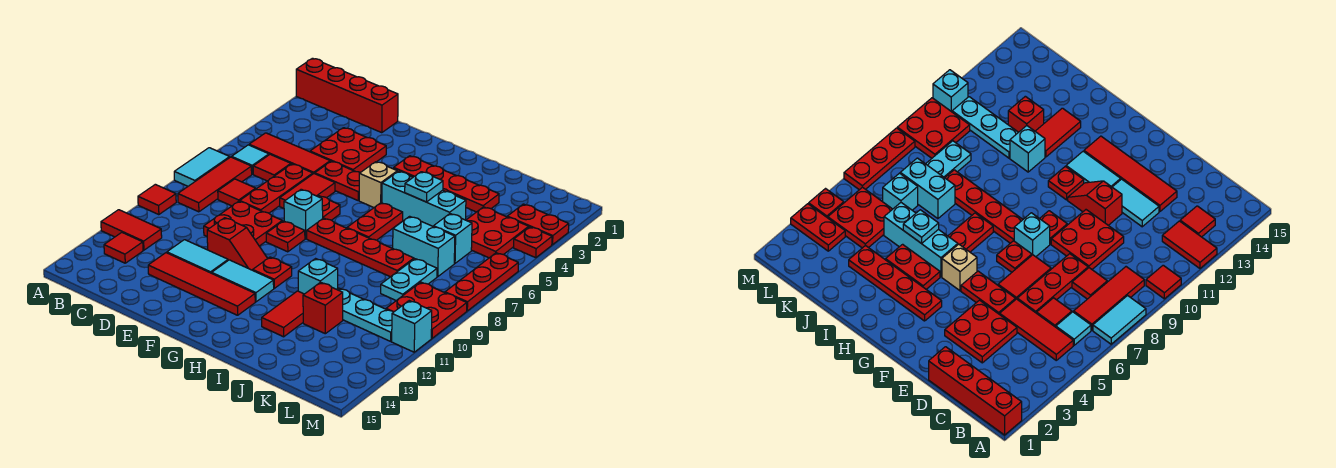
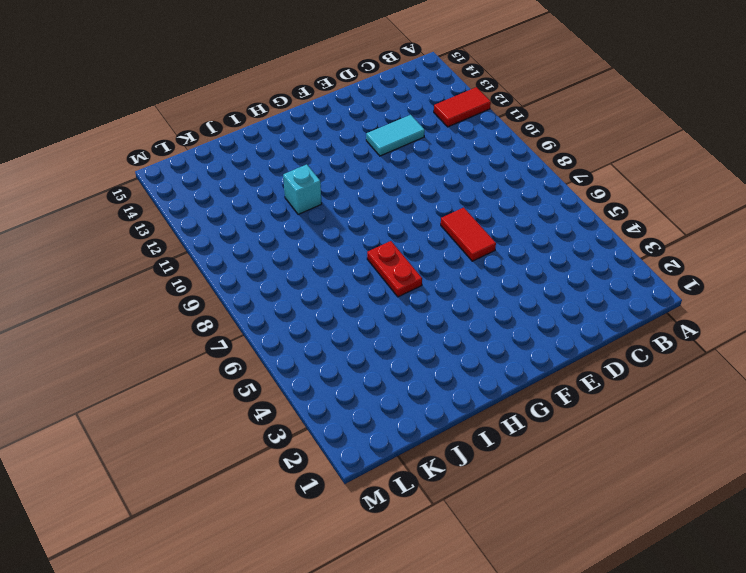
none -> red 1x4 brick [296,58,398,133]
none -> cyan 1x2 tile [174,148,230,186]
none -> red 1x1 tile [138,184,176,215]
none -> red 1x3 tile [249,133,330,174]

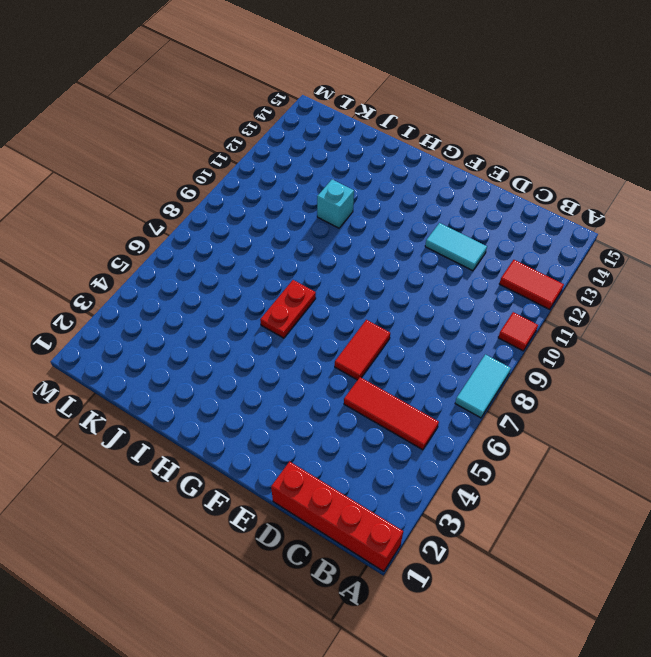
none -> cyan 1x1 tile [232,145,269,174]
none -> red 1x3 tile [178,157,252,212]
none -> red 1x1 tile [104,233,143,263]
none -> red 1x1 tile [253,154,291,181]

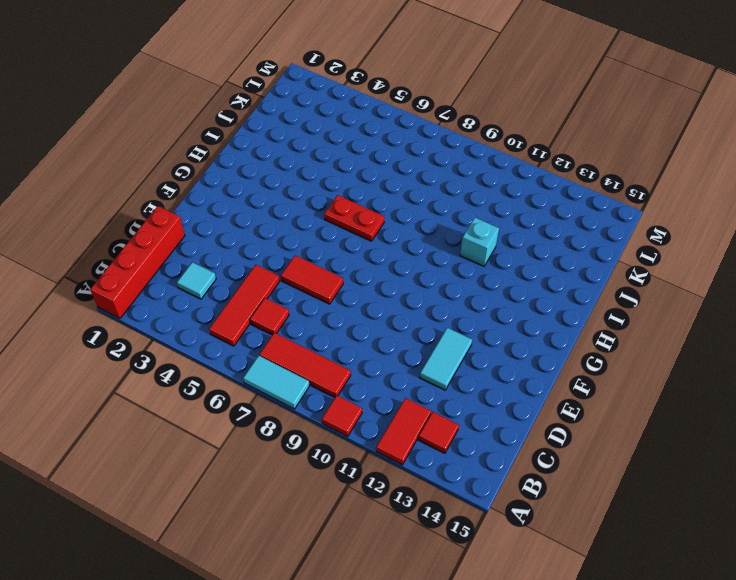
cyan 1x1 tile [177,262,216,299] -> cyan 1x1 tile moved to [232,145,269,174]
none -> red 1x1 tile [218,179,256,206]
none -> red 2x2 plate [310,128,386,172]
none -> red 1x3 plate [240,164,313,213]
none -> red 2x2 plate [204,201,282,246]

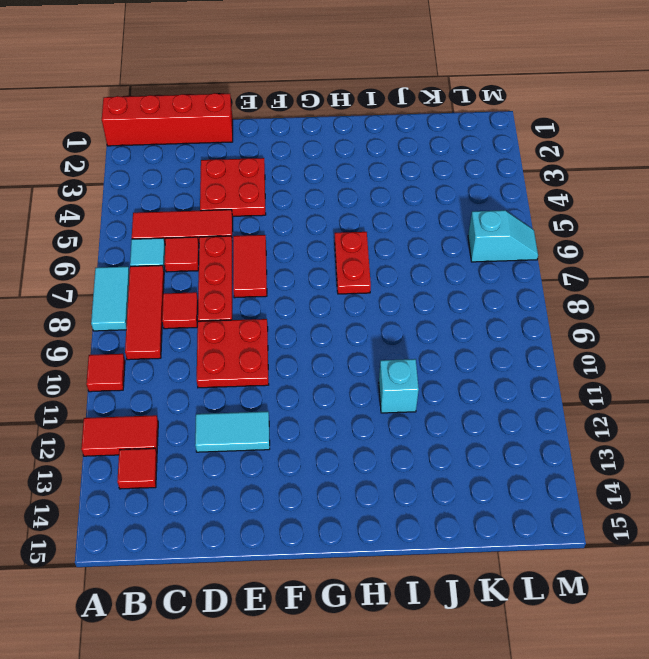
cyan 1x2 slope [468,210,538,262] -> red 1x3 plate [445,253,518,311]
none -> red 1x4 tile [148,253,255,315]
none -> red 1x2 plate [315,161,361,200]
none -> red 1x2 slope [207,218,268,270]
none -> red 1x1 plate [318,196,340,220]

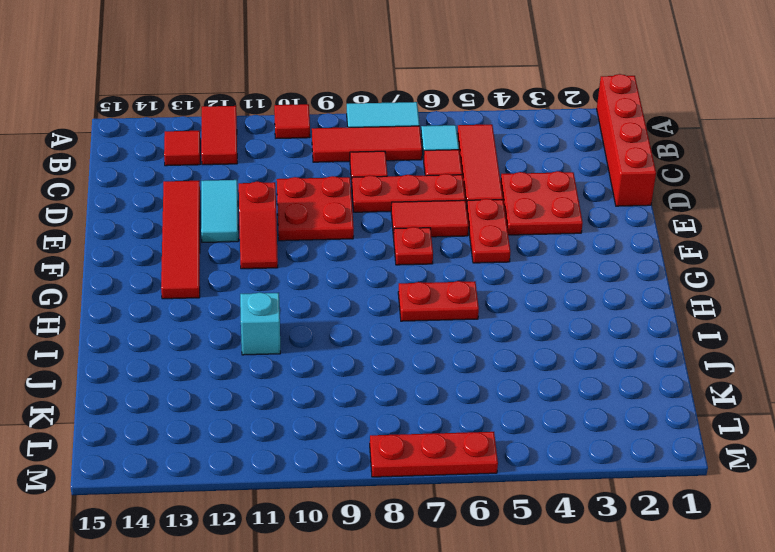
none -> cyan 1x1 brick [284,189,323,239]
none -> red 1x1 plate [266,221,305,252]
none -> cyan 1x2 tile [212,260,274,302]
none -> red 1x4 plate [394,156,499,212]

